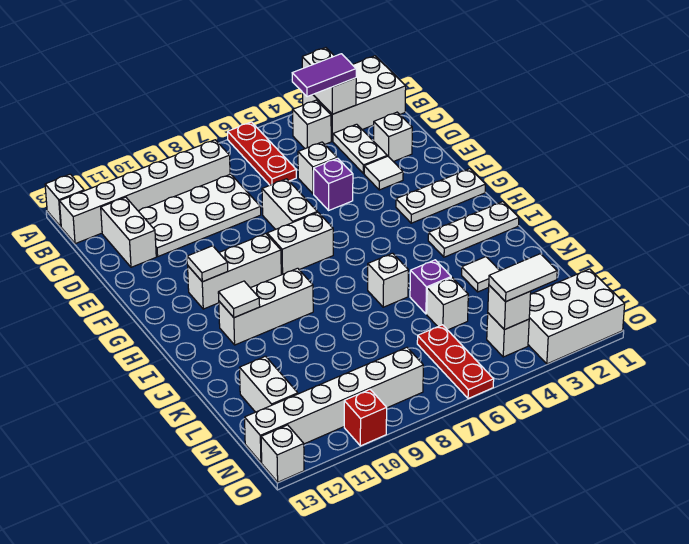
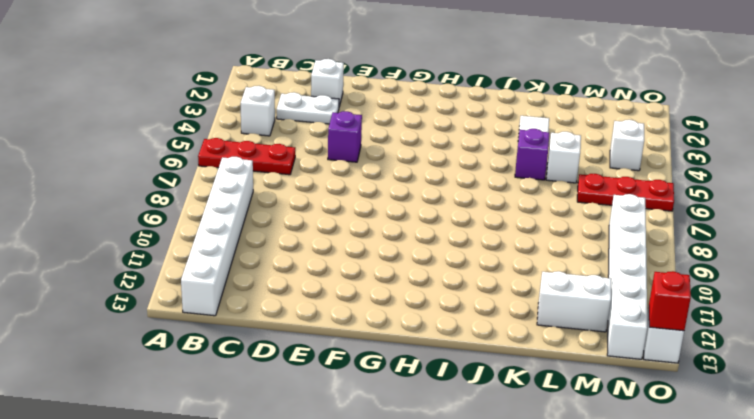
red 1x1 brick [649,271,691,331] -> red 1x1 brick moved to [344,390,387,446]
none -> white 2x3 brick [303,56,406,141]
none -> white 1x1 brick [45,174,84,227]
none -> white 2x4 plate [139,174,261,256]
none -> white 1x2 brick [101,197,156,267]

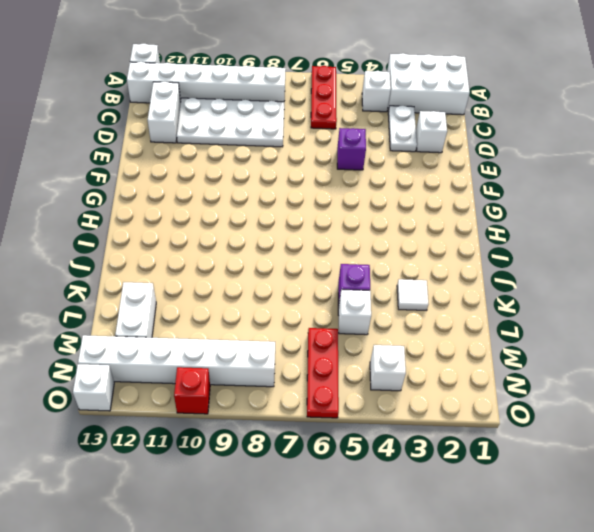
none -> white 1x1 brick [298,142,337,194]
none -> white 1x1 tile [364,156,403,190]
none -> white 1x2 brick [262,179,317,229]
none -> white 1x3 plate [396,169,486,223]

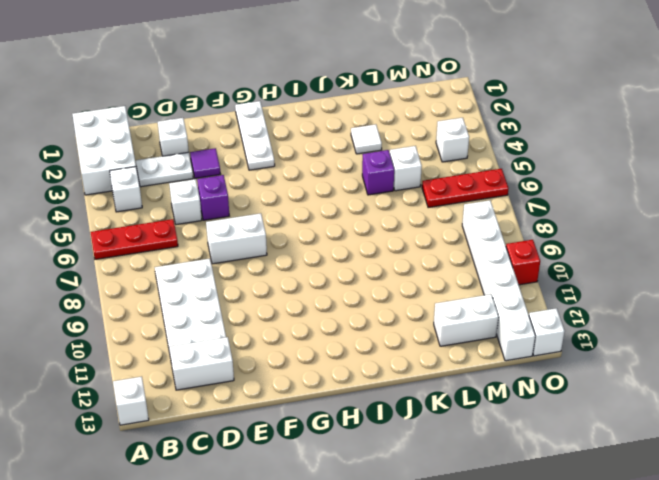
purple 1x1 tile [190,148,220,178] -> white 1x1 tile [364,156,403,190]
none -> white 1x6 brick [60,140,230,244]
none -> white 1x2 brick [267,212,333,275]
none -> white 1x3 brick [188,234,281,309]
none -> white 1x3 plate [428,202,519,257]

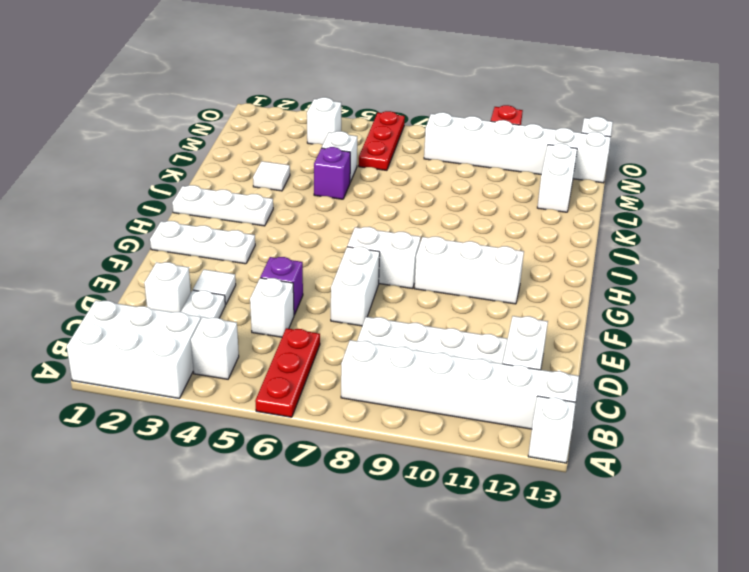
none -> white 1x3 brick [219,268,313,345]
none -> white 1x1 brick [368,253,408,307]
none -> white 2x3 brick [528,269,625,364]
none -> white 1x2 brick [302,48,356,114]

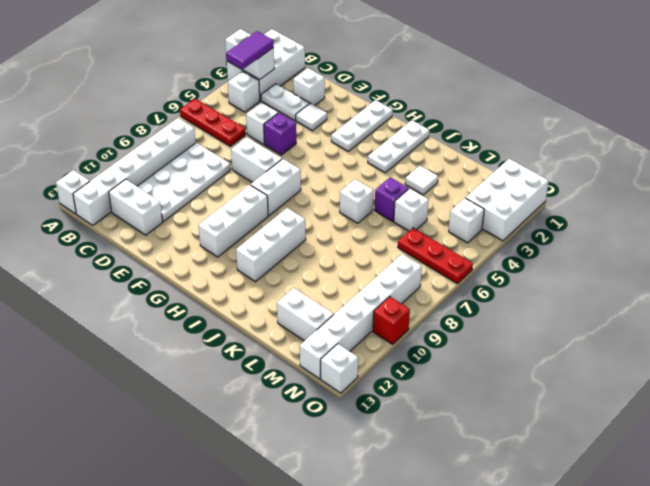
none -> white 1x1 tile [187,246,228,282]
none -> white 1x1 tile [218,281,260,318]
none -> white 1x1 brick [488,285,531,330]
none -> white 1x2 tile [489,254,557,302]

